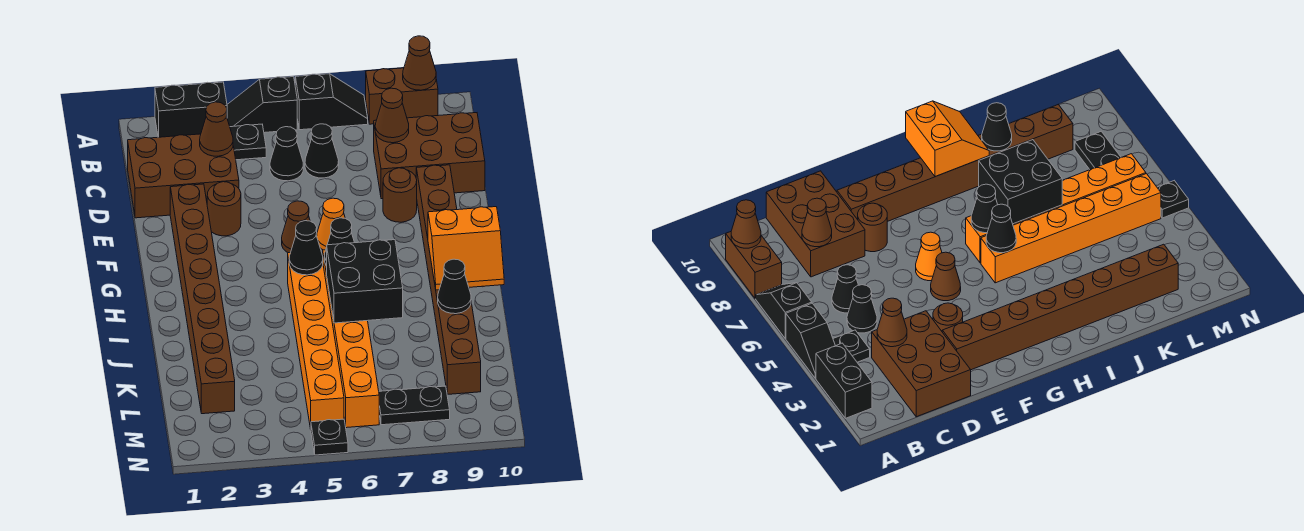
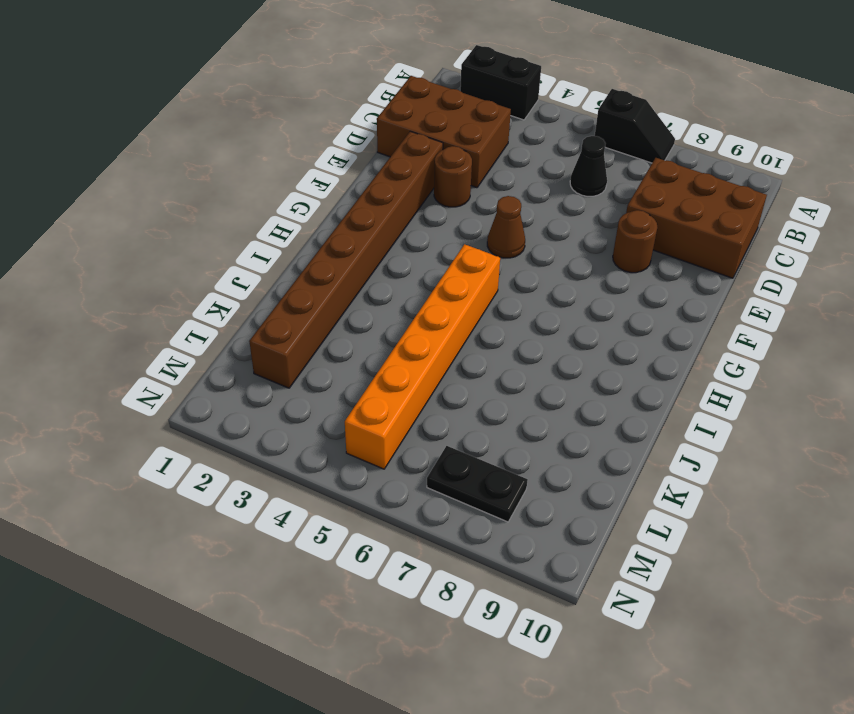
none -> black 1x2 slope [227,77,297,133]
none -> brown 1x2 brick [366,68,438,124]
none -> black 1x1 plate [230,124,266,160]

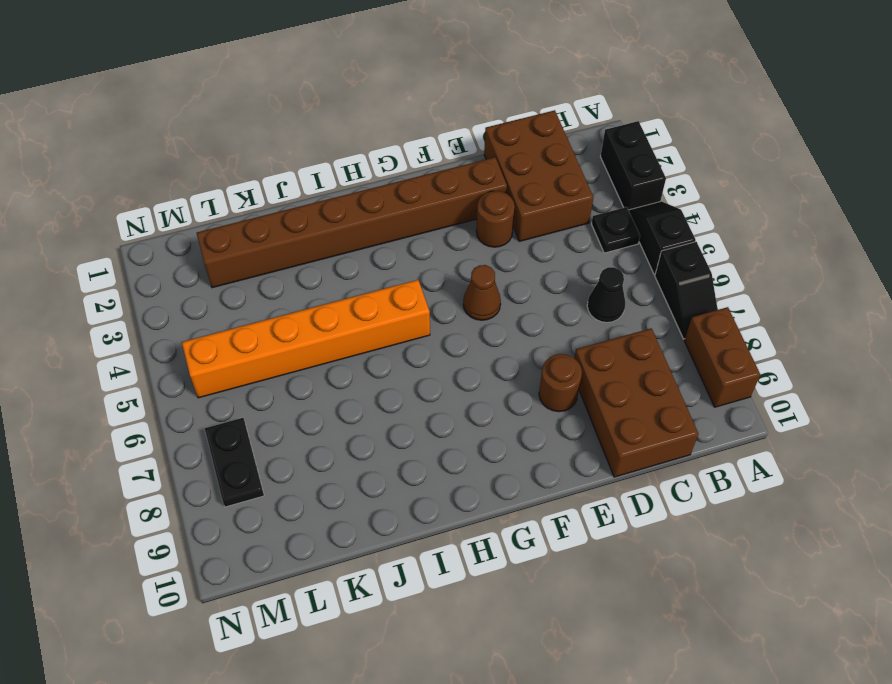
none -> black 1x1 cone [270,127,303,181]
none -> brown 1x8 brick [416,165,481,394]
none -> orange 1x1 cone [317,198,345,250]

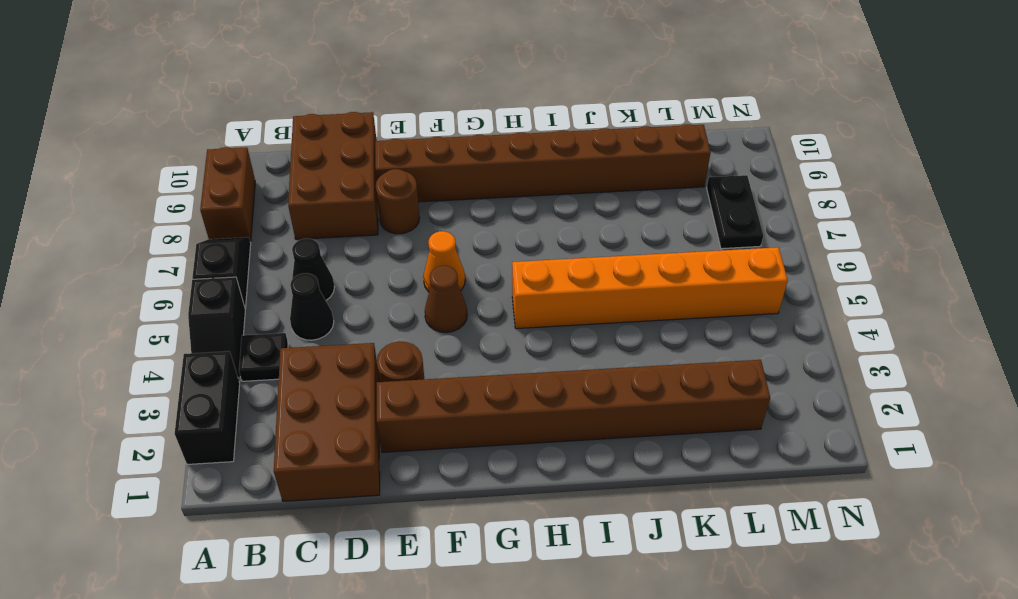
none -> orange 1x6 brick [323,250,379,428]
none -> black 1x1 plate [311,419,348,455]
none -> brown 1x1 cone [403,36,436,90]

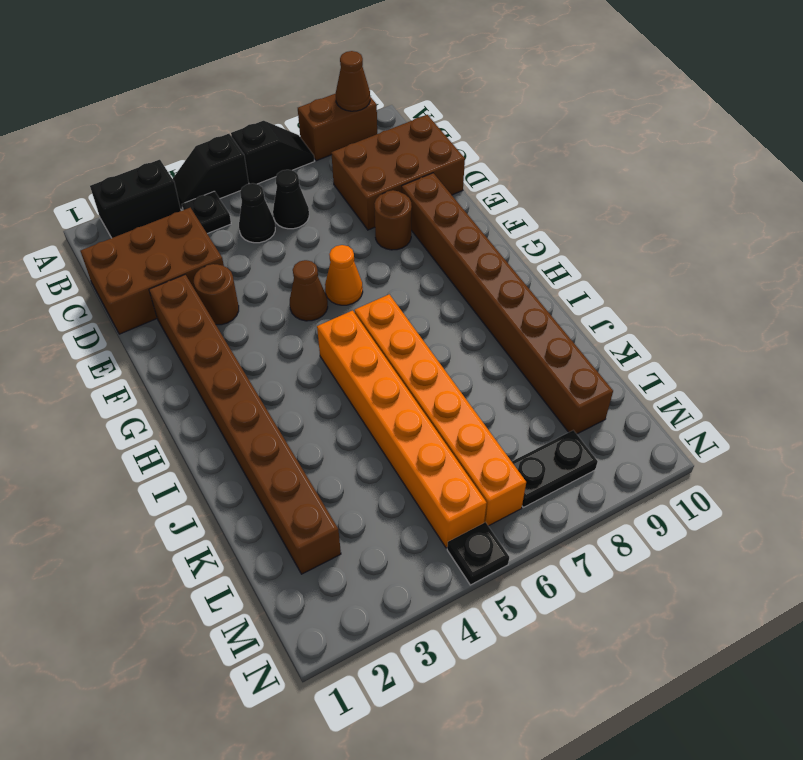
none -> brown 1x1 cone [200,102,233,156]
none -> brown 1x1 cone [375,88,409,143]
none -> black 1x1 cone [289,221,323,275]

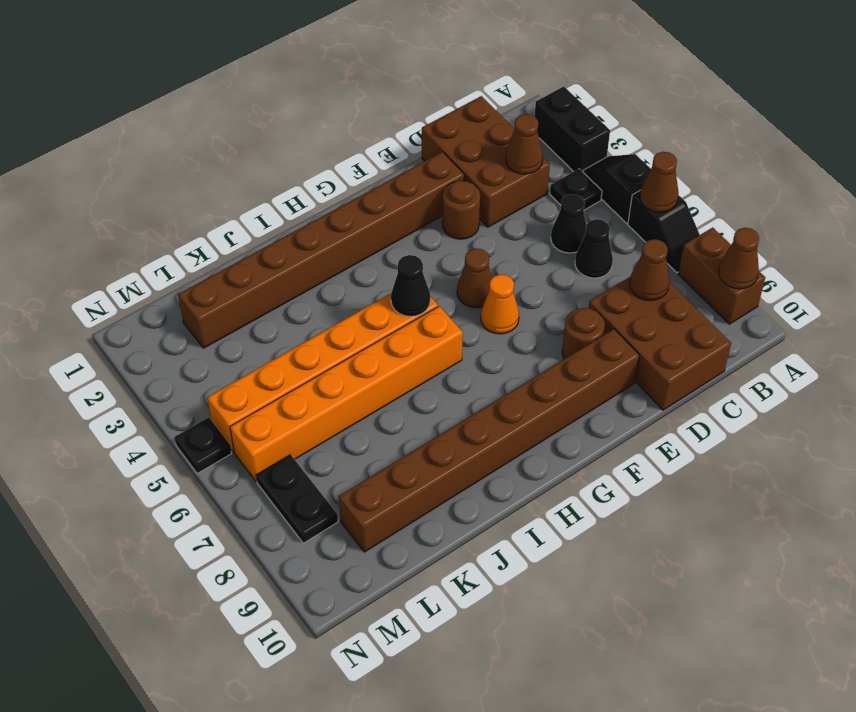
brown 1x1 cone [640,152,679,212] -> none
none -> black 1x1 cone [325,218,355,266]
none -> orange 2x2 slope [428,207,504,290]
none -> black 2x2 brick [327,240,403,323]

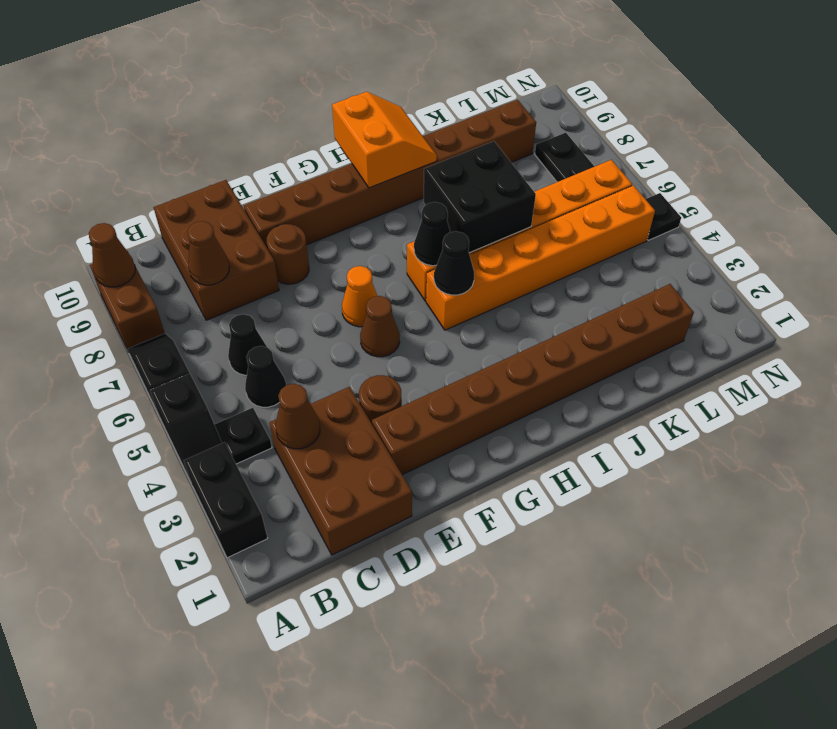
none -> black 1x1 cone [438,259,471,314]

